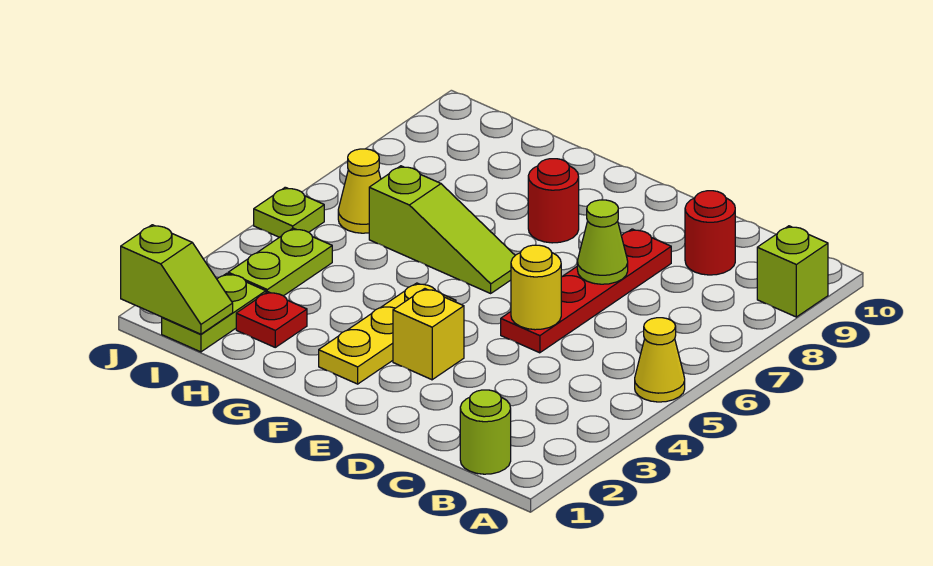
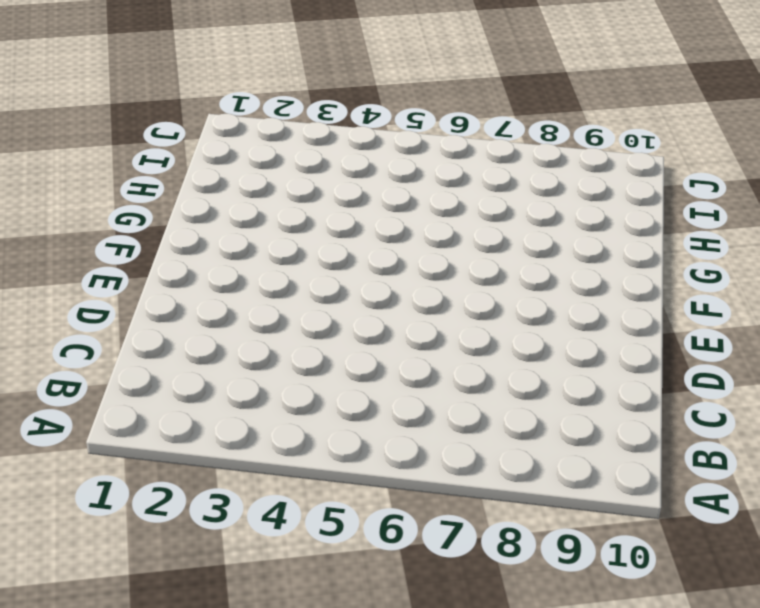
none -> yellow 1x1 cone [635,318,685,402]
none -> lime 1x1 brick [757,226,828,317]
none -> lime 1x1 round brick [460,390,511,474]

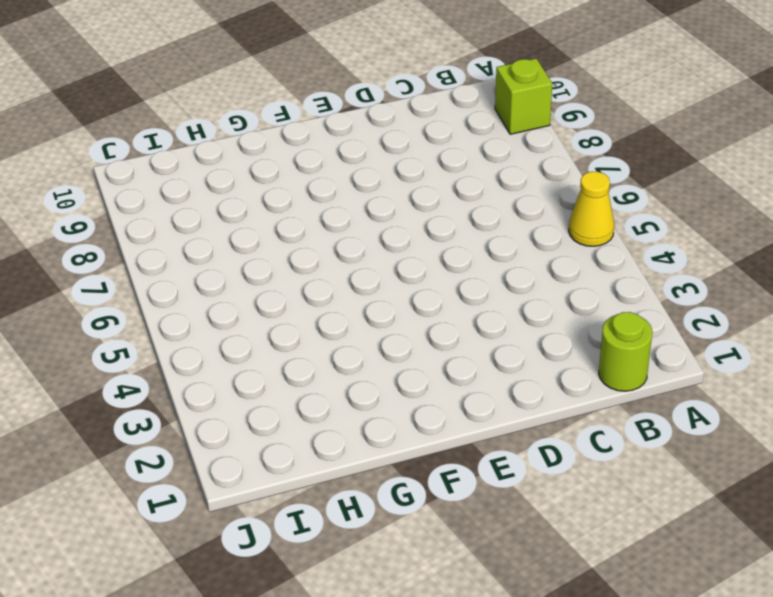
none -> red 1x1 round brick [685,191,735,275]
none -> red 1x4 plate [501,229,671,353]
none -> yellow 1x1 brick [393,289,464,380]

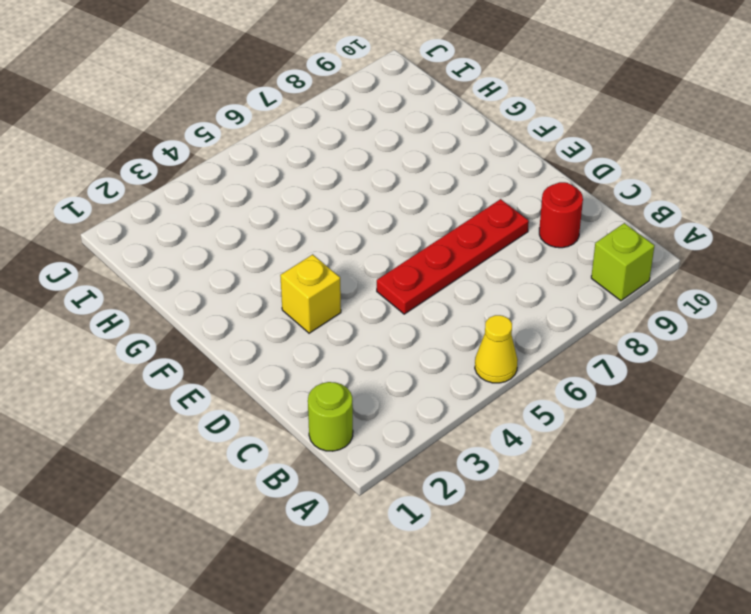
none -> yellow 1x3 plate [319,283,456,384]
none -> lime 1x3 slope [369,166,515,293]
none -> red 1x1 round brick [528,159,579,243]

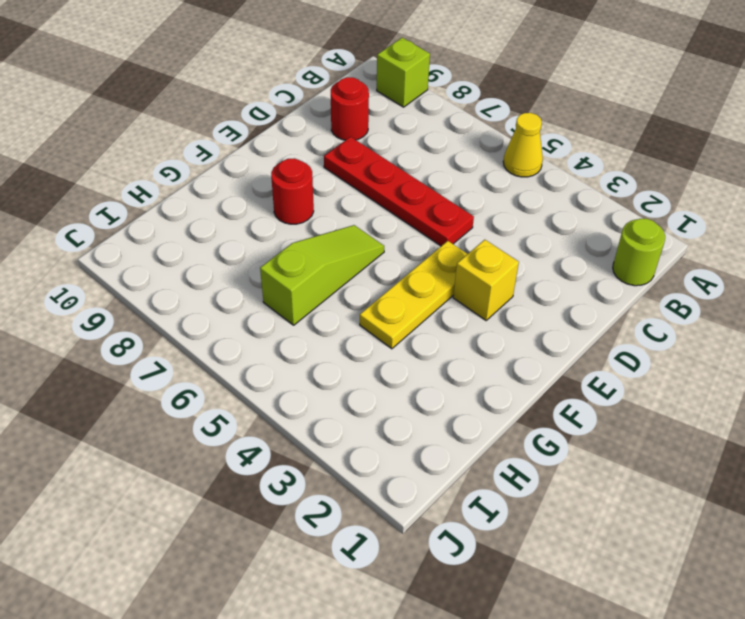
yellow 1x3 plate [360,241,467,349] -> yellow 1x3 plate turned to [319,283,456,384]
none -> red 1x1 plate [236,292,307,347]
none -> lime 1x2 plate [162,273,266,352]
none -> lime 1x2 plate [228,228,332,296]

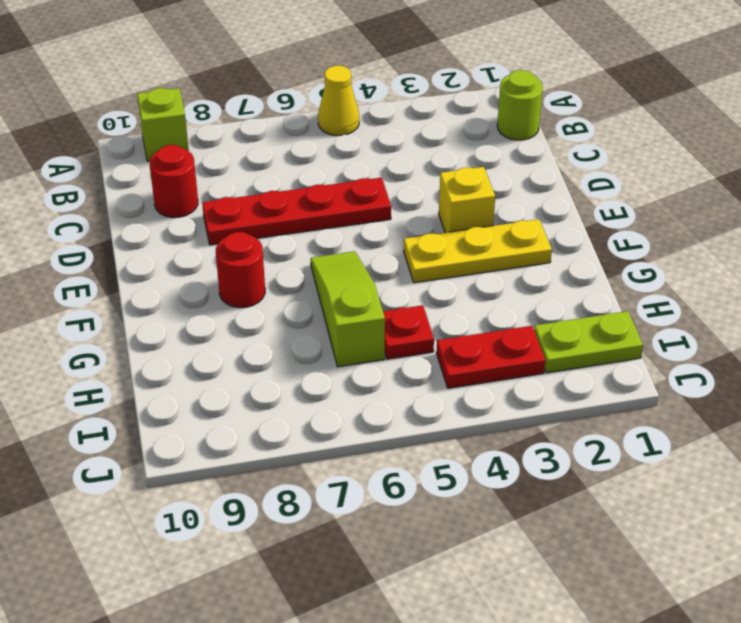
red 1x1 plate [383,305,434,359] -> red 1x1 plate moved to [236,292,307,347]
red 1x2 plate [436,326,545,388] -> lime 1x2 plate [228,228,332,296]
none -> yellow 1x1 cone [338,149,381,233]
none -> lime 1x1 plate [254,187,324,237]
none -> yellow 1x1 round brick [511,245,561,330]

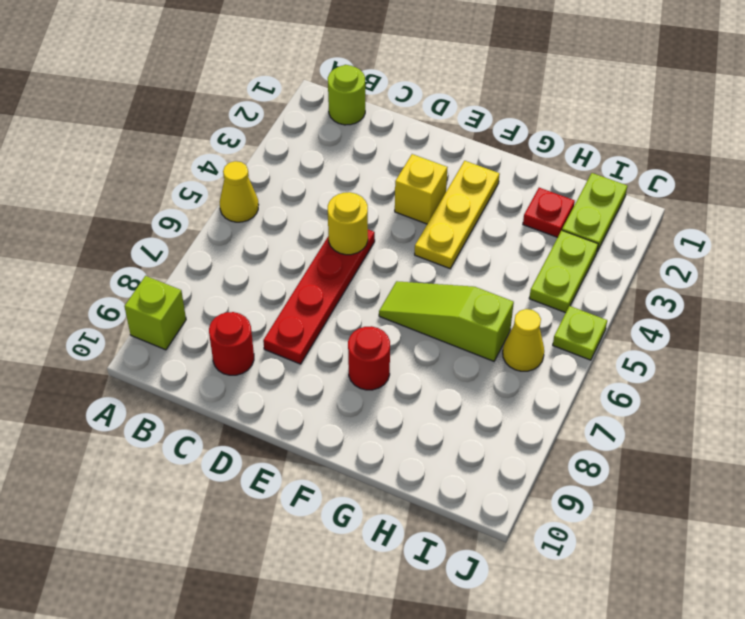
none -> lime 1x1 cone [577,200,628,284]
none -> lime 1x2 slope [121,225,233,334]

